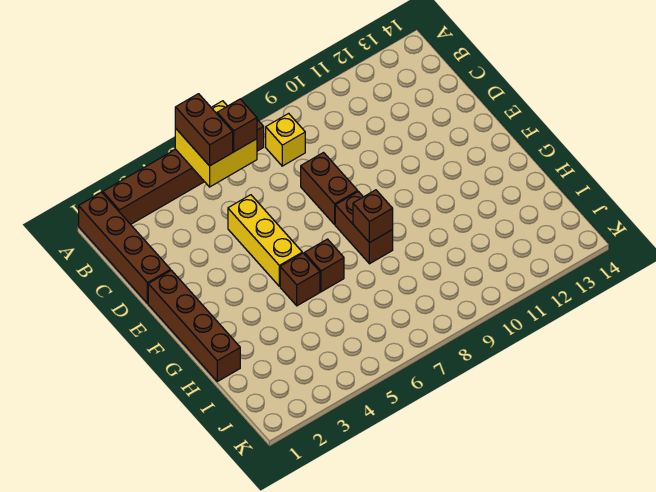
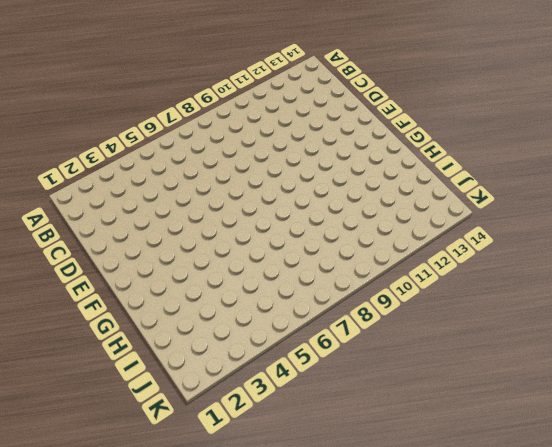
none -> brown 1x4 brick [79,192,171,304]
none -> brown 1x6 brick [103,120,264,224]
none -> yellow 1x1 brick [266,113,305,166]

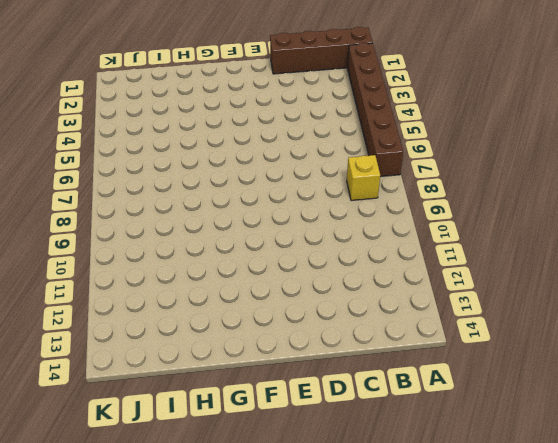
none -> yellow 1x3 brick [228,195,302,286]
none -> brown 1x2 brick [301,153,358,224]
none -> brown 1x4 brick [148,270,240,381]

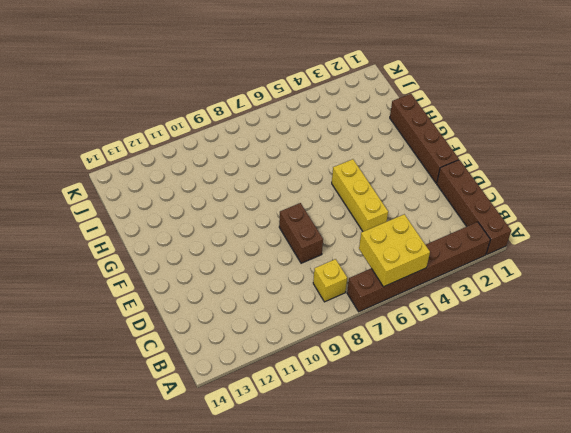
none -> brown 1x2 brick [335,192,393,264]
none -> brown 1x1 brick [280,253,320,306]
none -> brown 1x1 brick [304,239,344,292]

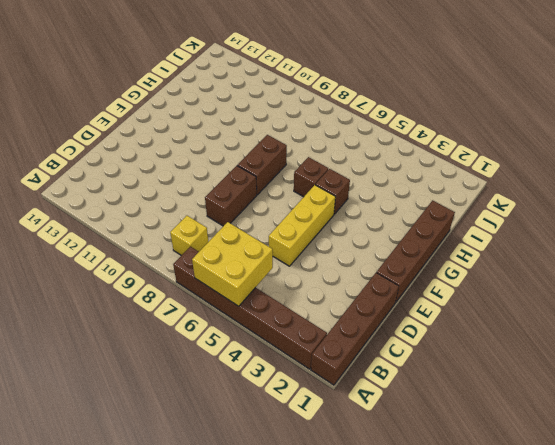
none -> brown 1x1 brick [353,190,393,243]
none -> brown 1x2 brick [175,94,233,166]
none -> brown 1x1 brick [217,99,257,152]

